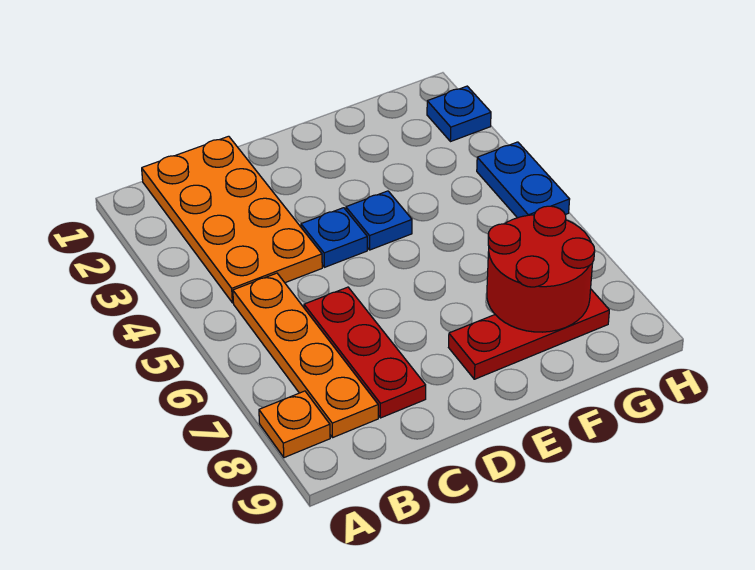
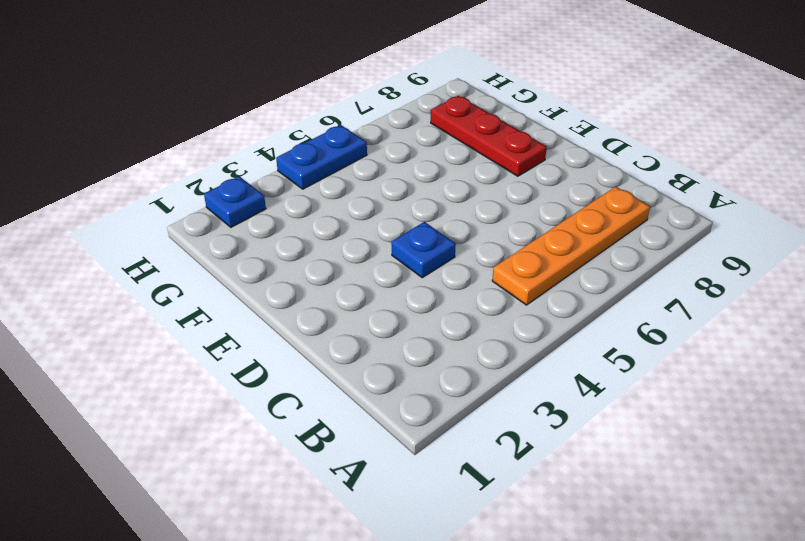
none -> orange 1x1 plate [259,391,330,458]
none -> orange 2x4 plate [142,136,322,303]

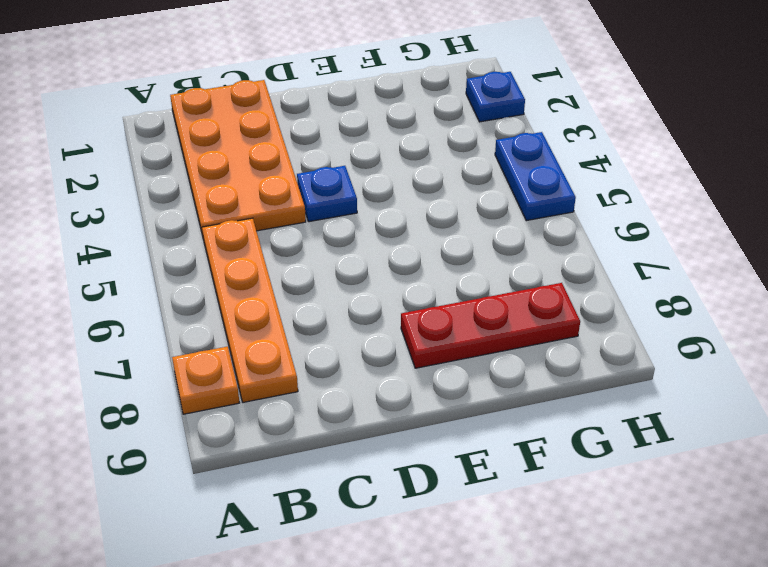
none -> red 1x3 plate [304,287,426,418]
none -> blue 1x1 plate [346,191,412,250]

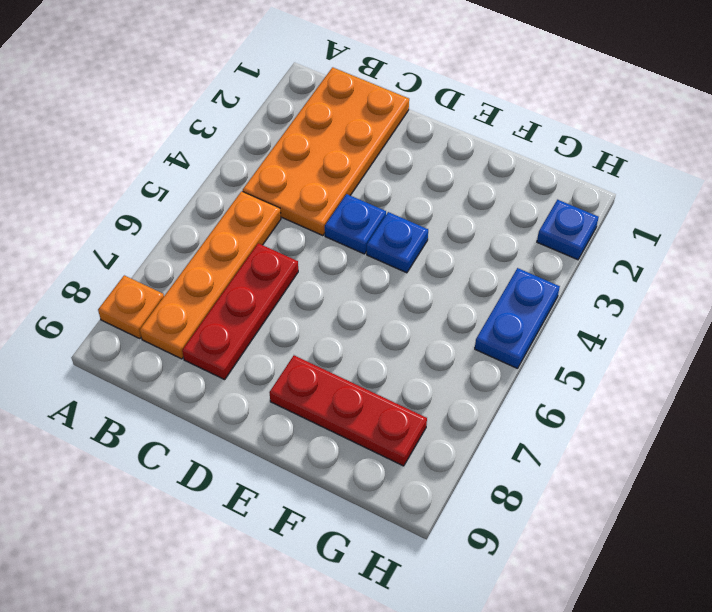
none -> red 2x2 round brick [487,206,595,332]

